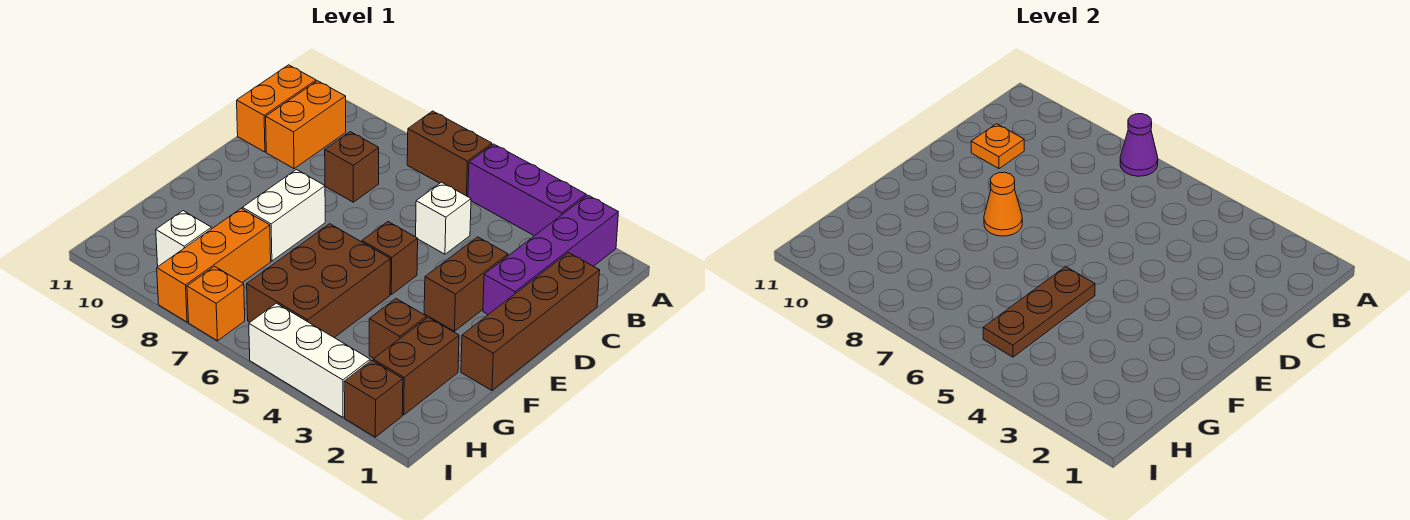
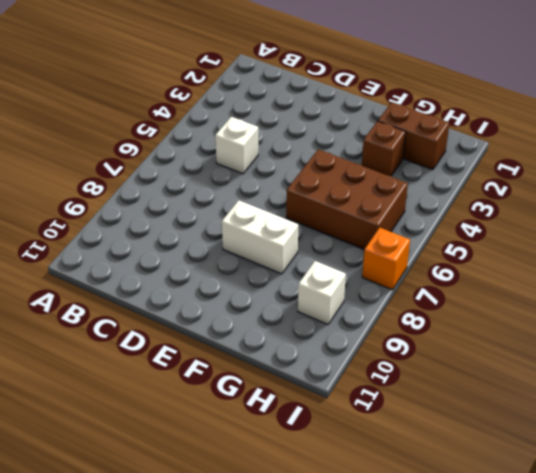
none -> purple 1x4 brick [483,195,618,314]
none -> purple 1x3 brick [468,144,586,236]
none -> brown 1x2 brick [407,111,492,197]

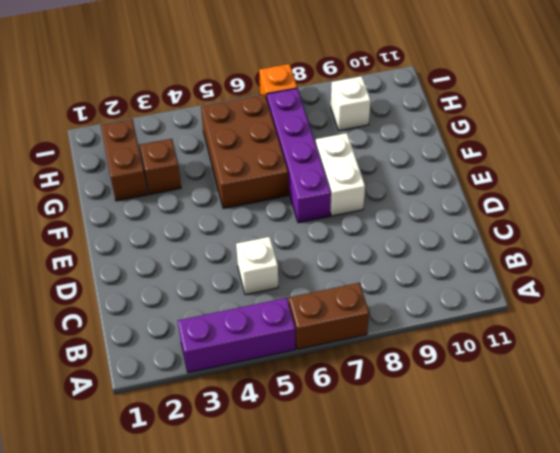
purple 1x4 brick [266,88,331,223] -> purple 1x4 brick moved to [483,195,618,314]
none -> orange 1x2 brick [266,81,346,169]
none -> orange 1x2 brick [237,65,316,152]
none -> brown 1x4 brick [461,253,600,390]

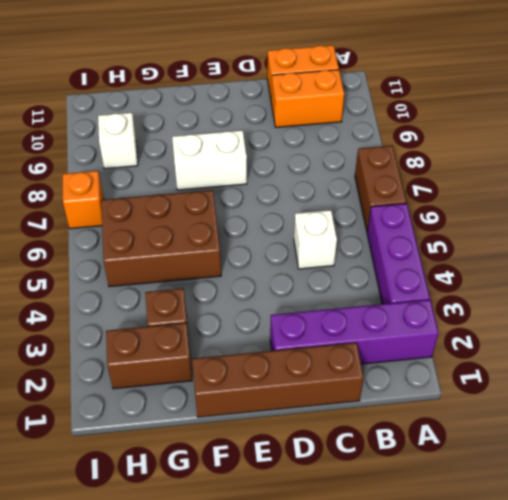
none -> brown 1x1 brick [325,132,379,202]
none -> brown 1x2 brick [424,237,508,331]
none -> brown 1x1 brick [362,222,418,294]

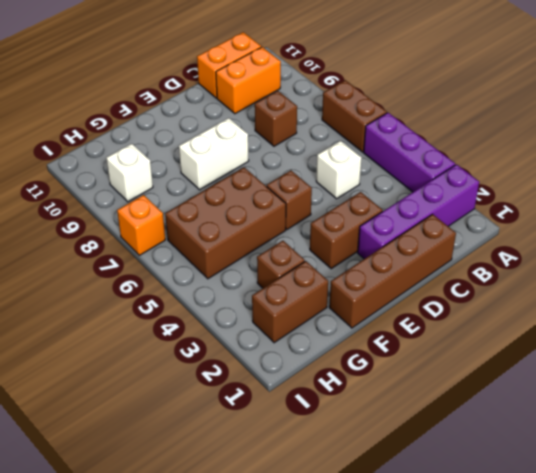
none -> orange 1x3 brick [157,208,271,322]
none -> brown 1x1 brick [344,360,403,437]
none -> white 1x3 brick [249,303,370,417]

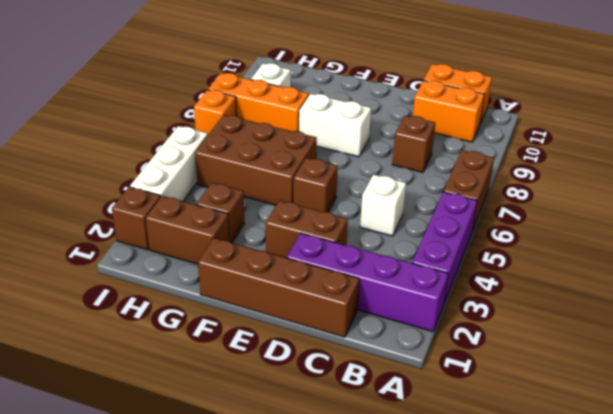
none -> purple 1x1 cone [1120,114,1158,176]
none -> orange 1x1 plate [971,124,1024,169]
none -> orange 1x1 cone [984,172,1022,236]

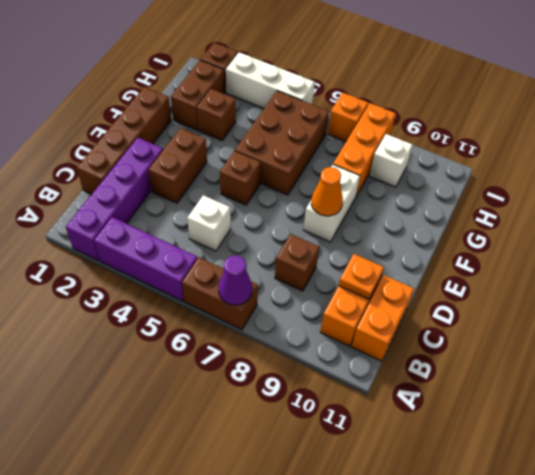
none -> brown 1x3 plate [983,267,1095,357]

